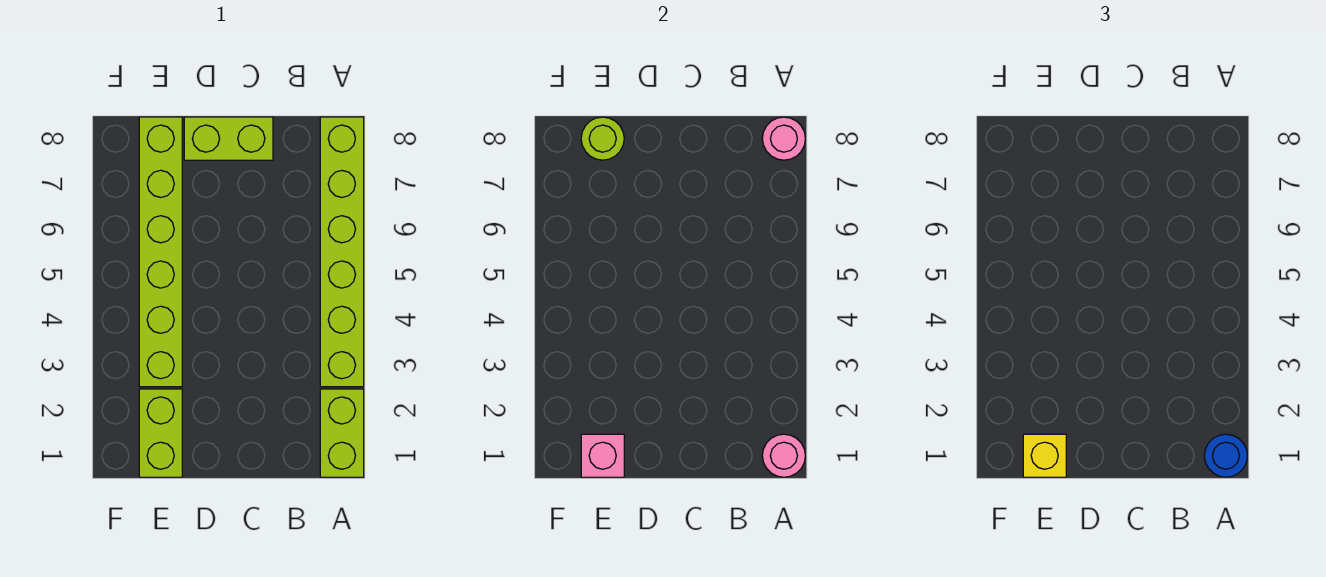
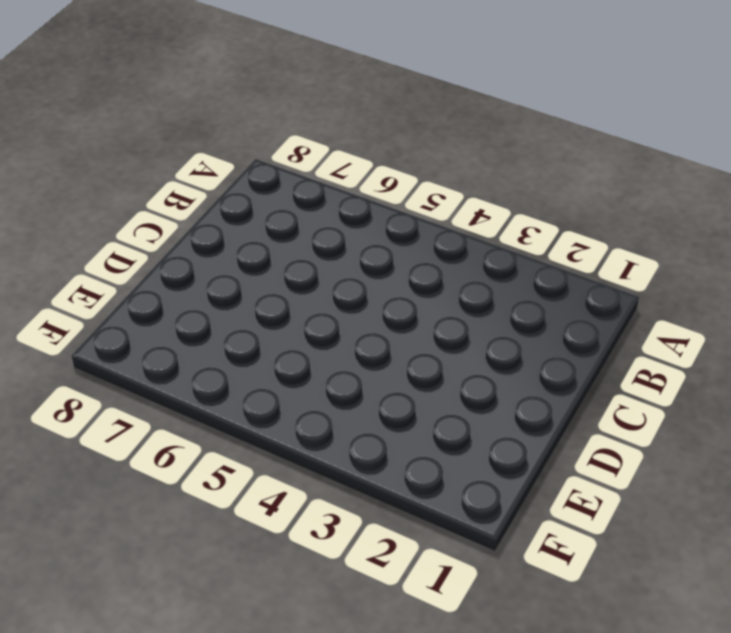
none -> lime 1x2 brick [320,389,364,477]
none -> lime 1x6 brick [320,117,364,387]

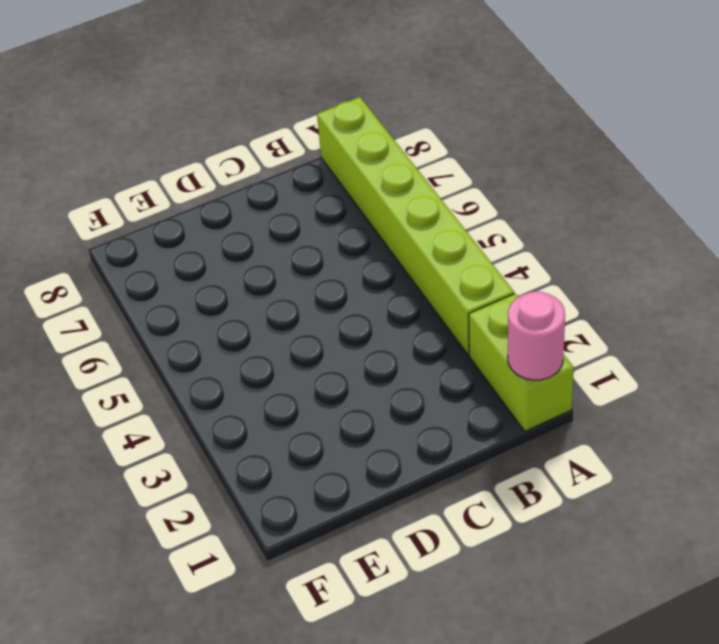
none -> lime 1x2 brick [184,117,273,160]
none -> lime 1x2 brick [139,389,182,477]

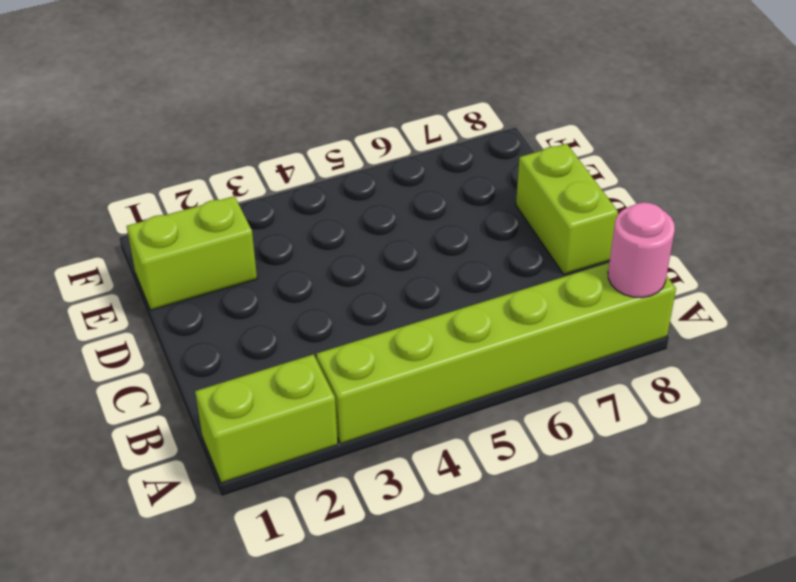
none -> lime 1x6 brick [139,117,182,387]
none -> pink 1x1 round brick [762,434,805,477]

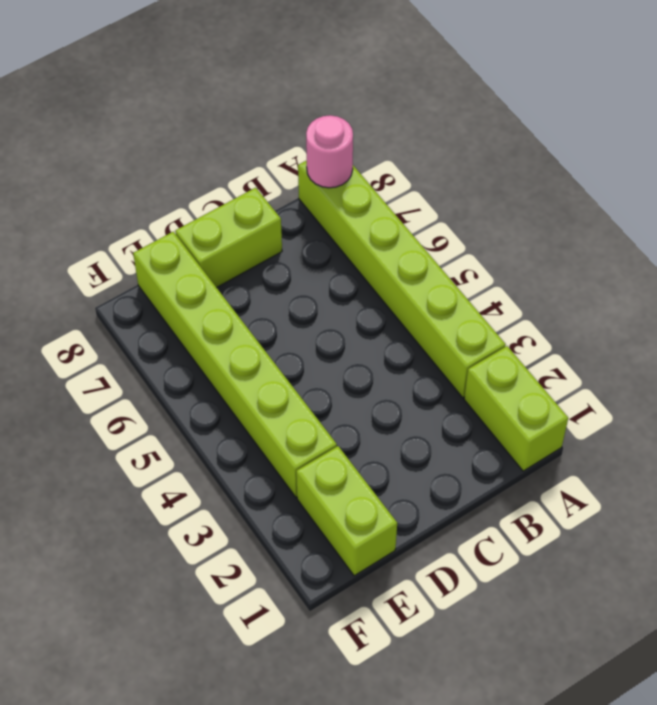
none -> pink 1x1 round brick [762,434,805,477]
none -> pink 1x1 brick [581,434,624,477]

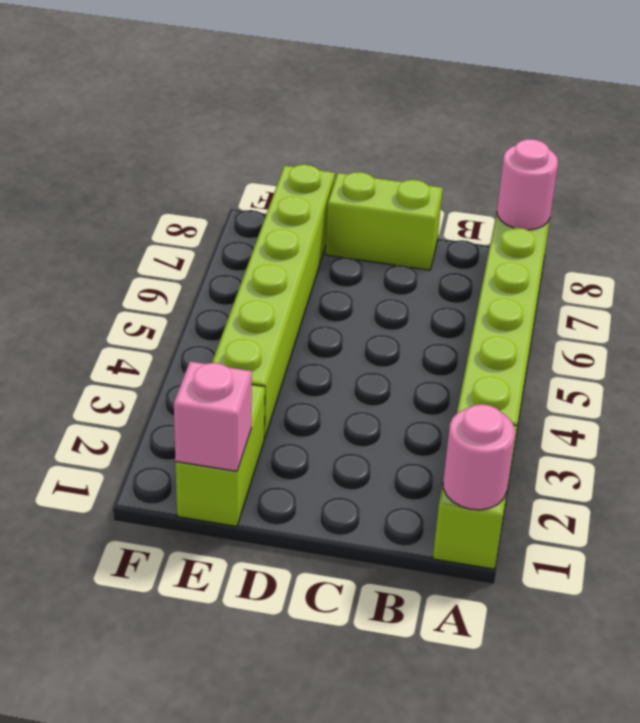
none -> lime 1x1 round brick [581,117,624,160]
none -> blue 1x1 round brick [1204,434,1247,477]

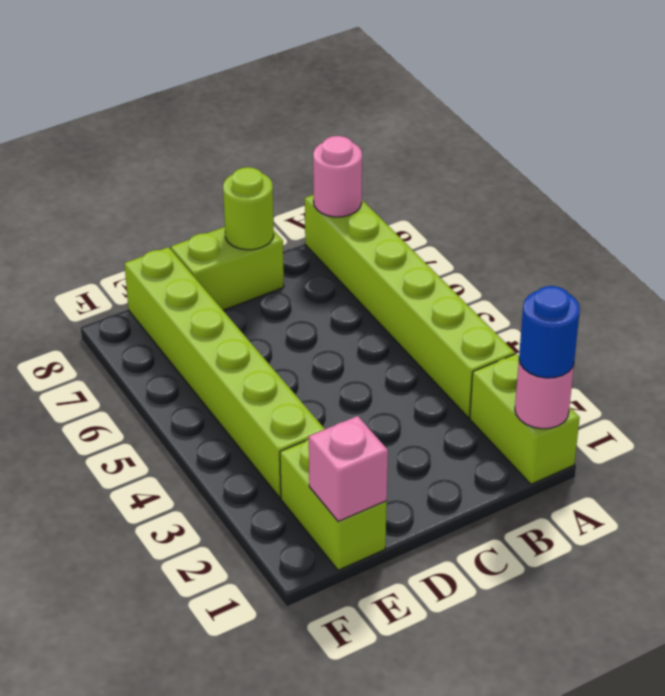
lime 1x1 round brick [223,167,274,250] -> lime 1x1 round brick moved to [581,117,624,160]
none -> yellow 1x1 brick [1023,434,1066,477]

